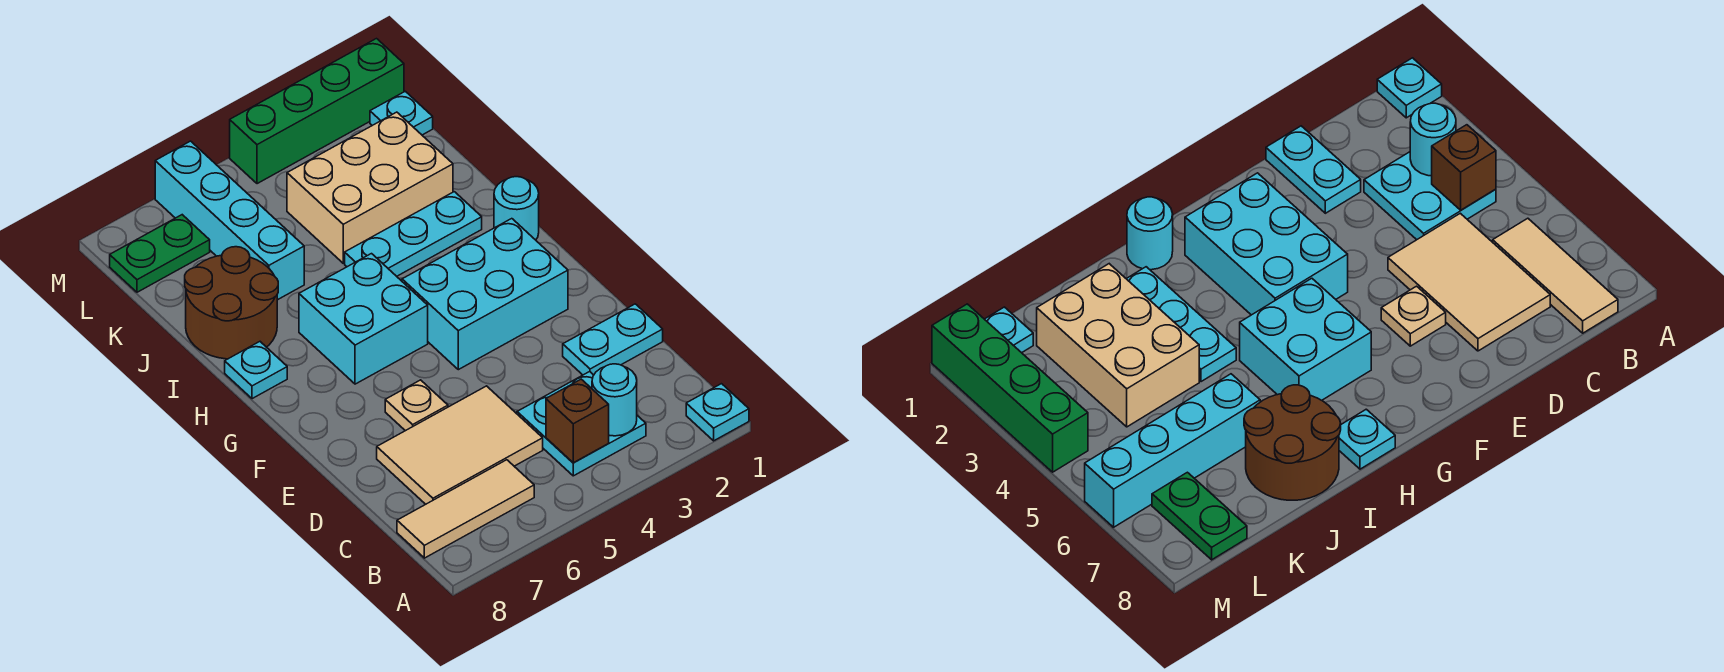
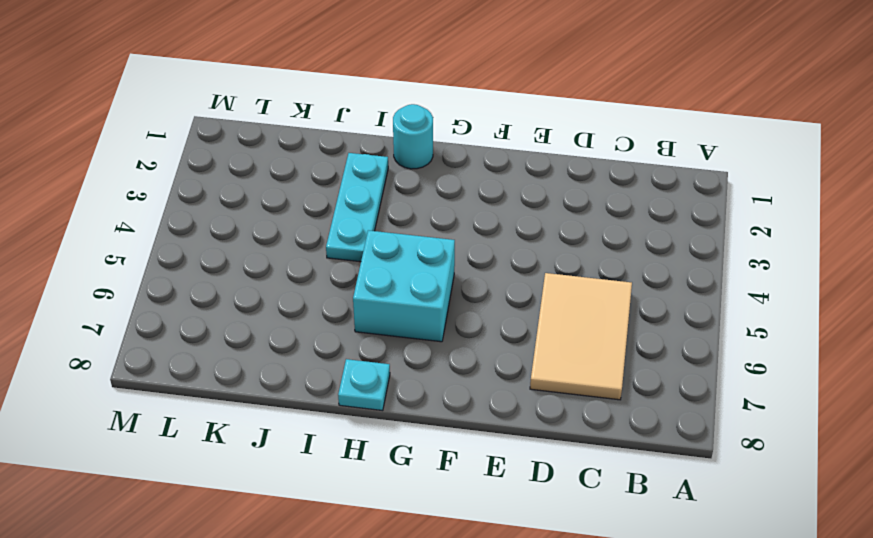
none -> cyan 1x1 plate [686,384,749,441]
none -> cyan 2x2 plate [517,372,646,476]
none -> tan 1x3 tile [397,460,534,558]

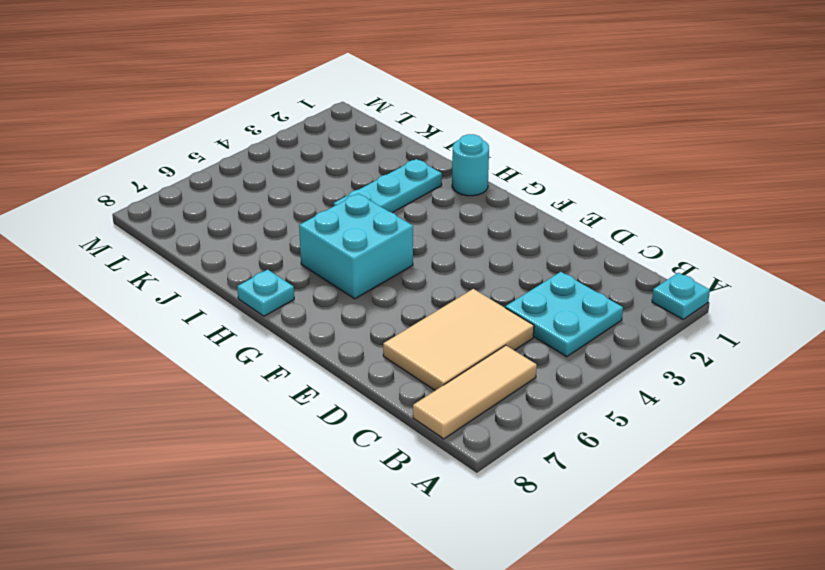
none -> cyan 1x2 plate [563,304,663,375]
none -> tan 1x1 plate [385,380,448,431]
none -> cyan 2x3 brick [402,219,568,370]

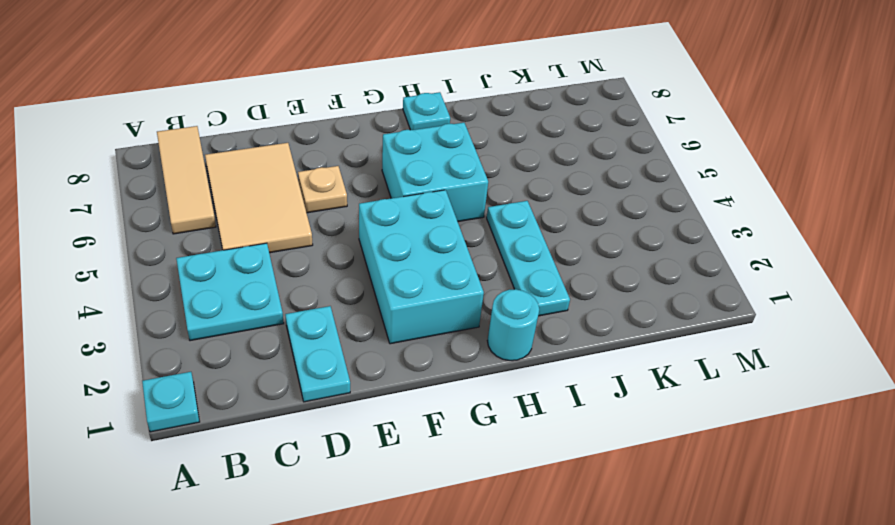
none -> brown 2x2 round brick [185,247,278,359]
none -> tan 2x3 brick [287,112,453,263]
none -> cyan 1x4 brick [155,141,304,300]

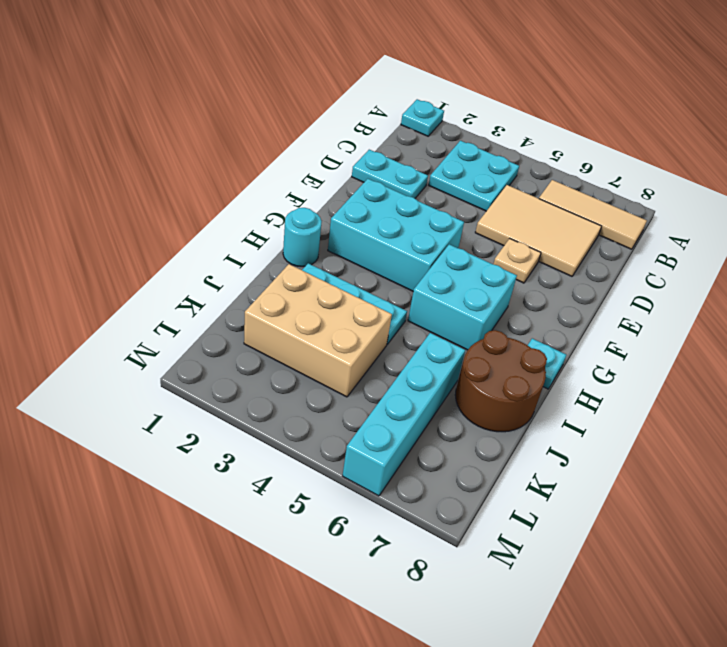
none -> cyan 1x1 plate [370,91,433,135]
none -> green 1x2 plate [110,215,210,292]
none -> green 1x4 brick [230,39,404,184]

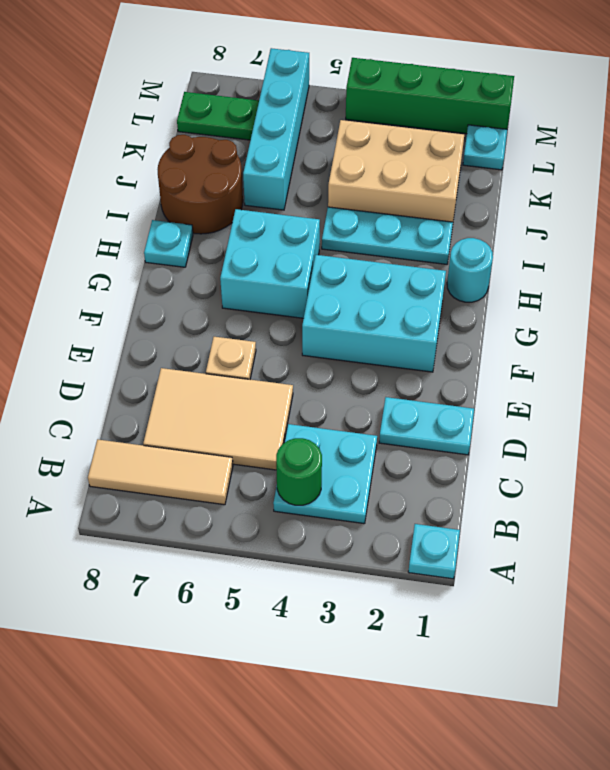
green 1x1 round brick [276,438,322,505] -> brown 1x1 brick [546,379,609,463]
none -> cyan 1x1 round brick [592,364,637,436]

